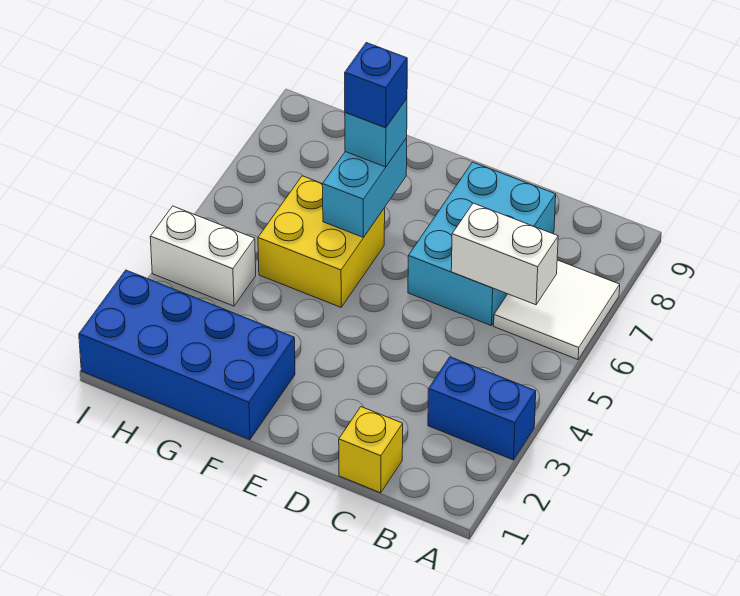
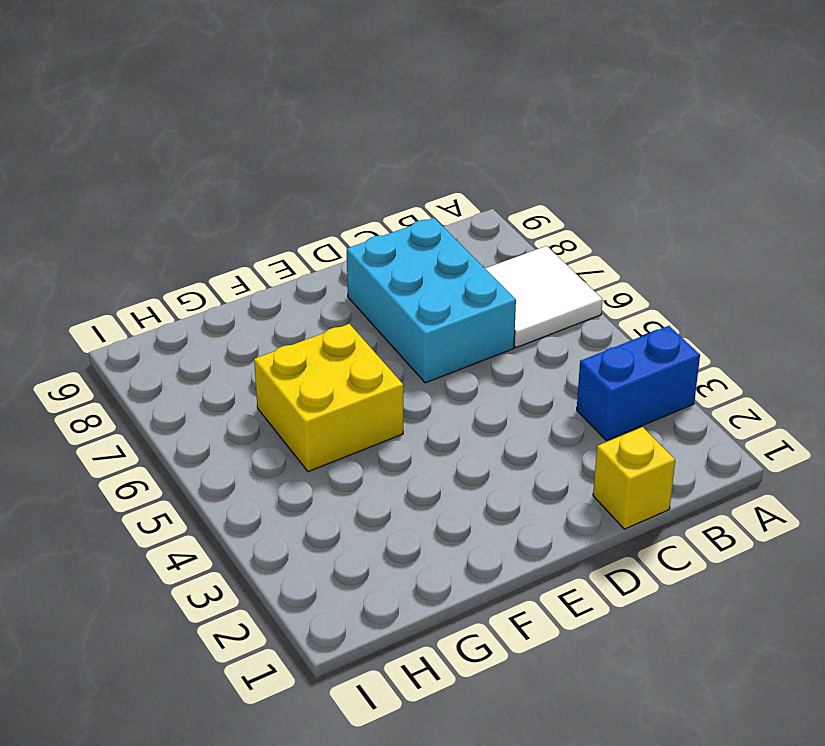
none -> blue 2x4 brick [79,270,295,440]
none -> white 1x2 brick [150,206,256,306]

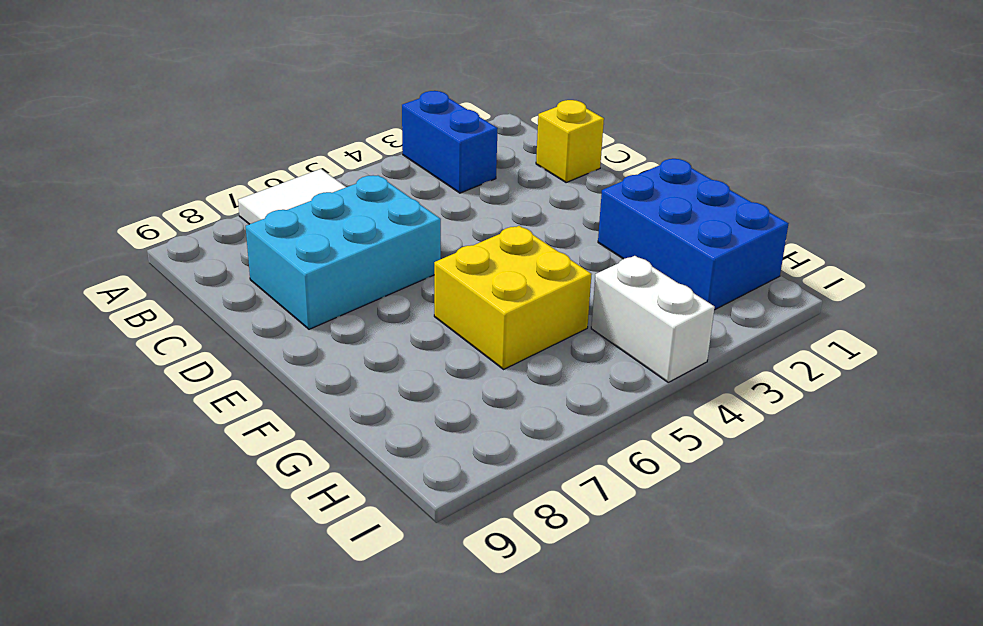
blue 2x3 brick [598,159,789,310] -> blue 2x4 brick [79,270,295,440]
none -> white 1x2 brick [451,203,558,305]
none -> cyan 1x2 brick [323,138,407,237]

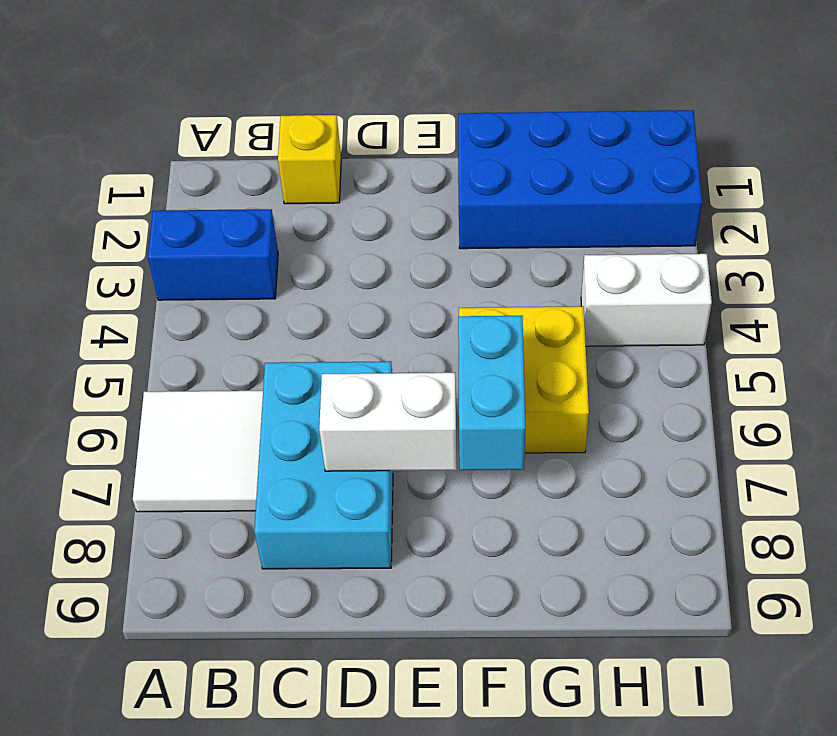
white 1x2 brick [319,373,457,471] -> white 1x2 brick moved to [451,203,558,305]
none -> cyan 1x1 brick [345,99,407,167]
none -> blue 1x1 brick [345,43,407,128]

